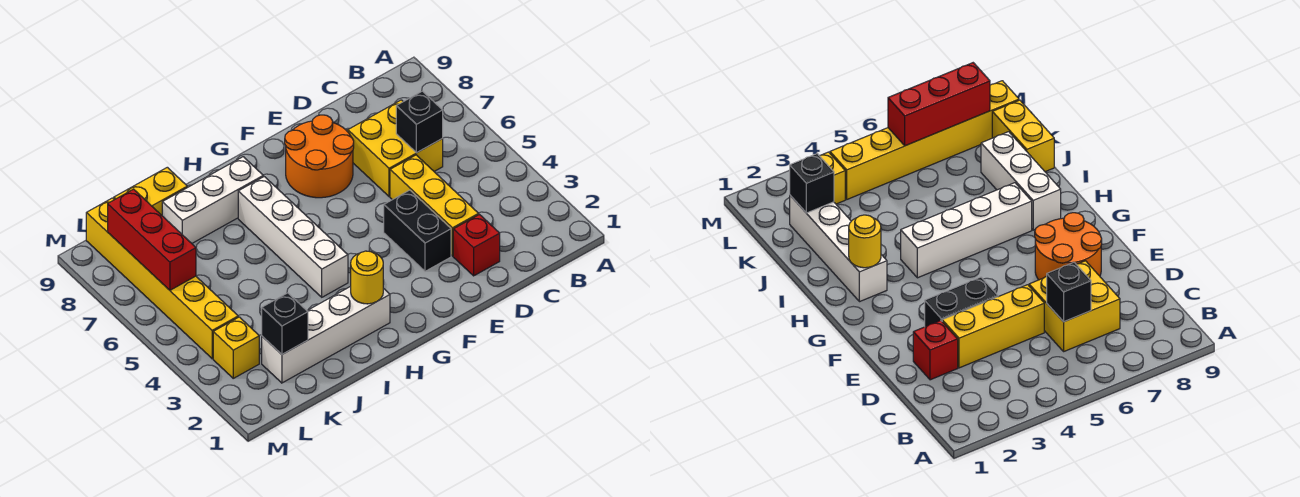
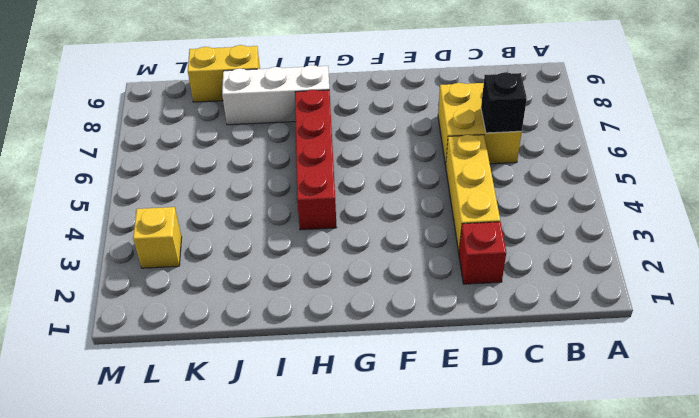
red 1x4 brick [295,90,337,230] -> white 1x4 brick [238,177,348,297]
none -> black 1x2 brick [384,190,451,271]
none -> orange 2x2 round brick [285,115,354,198]
none -> white 1x4 brick [262,286,390,383]

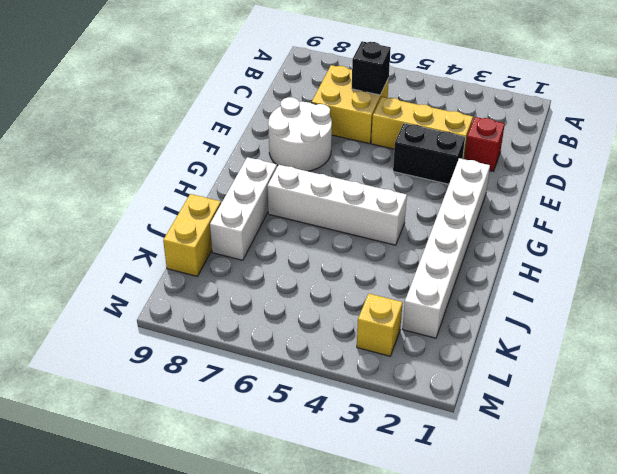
white 2x2 round brick [268,97,332,171] -> orange 2x2 round brick [285,115,354,198]
white 1x6 brick [403,158,490,338] -> white 1x4 brick [262,286,390,383]
none -> yellow 1x6 brick [86,198,238,359]
none -> yellow 1x1 round brick [351,251,383,304]
none -> black 1x1 brick [262,293,308,354]

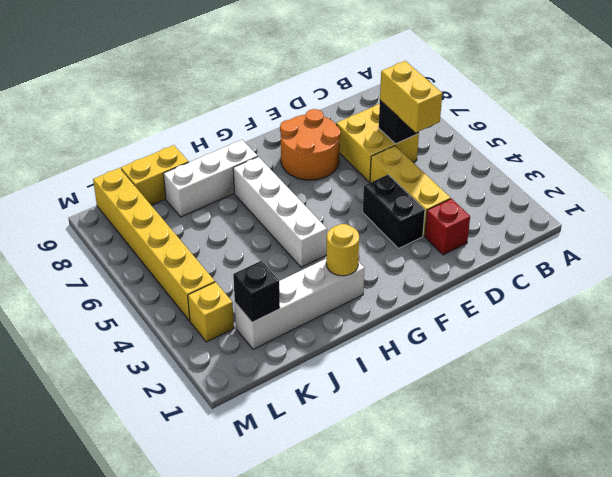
yellow 1x2 brick [380,61,442,133] -> none
none -> red 1x3 brick [108,189,196,290]

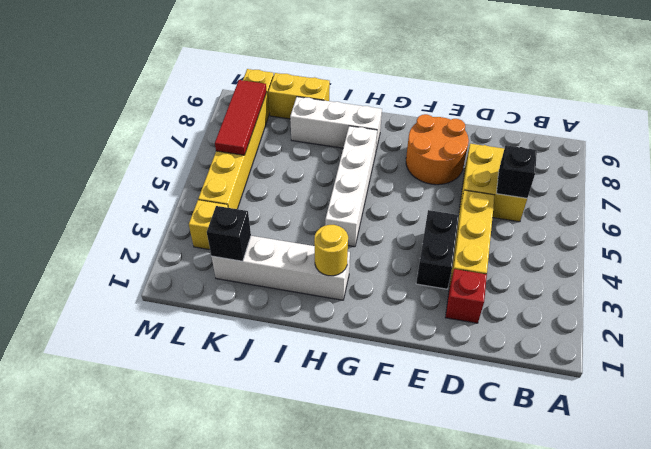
red 1x3 tile [215,80,267,155] -> red 1x3 brick [108,189,196,290]

